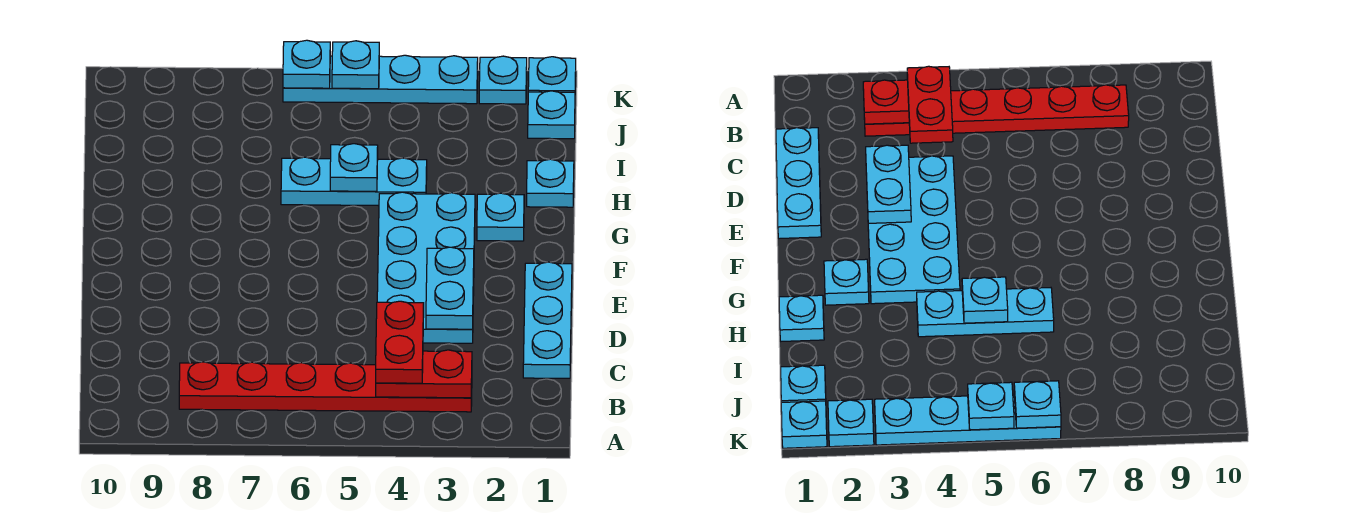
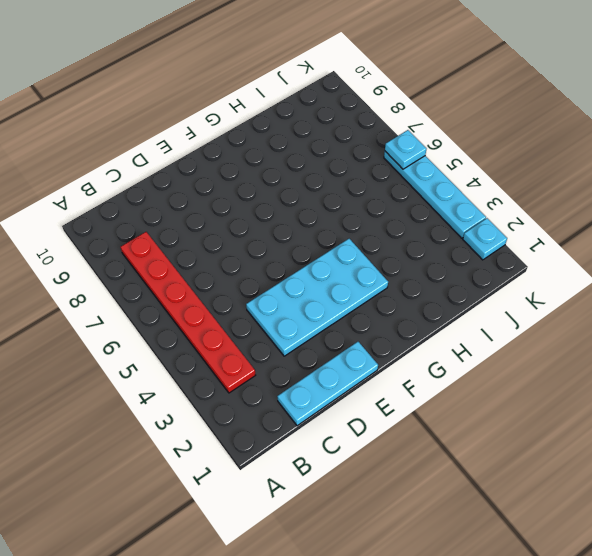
none -> cyan 1x1 plate [477,193,524,241]
none -> cyan 1x1 plate [527,159,574,207]
none -> cyan 1x3 plate [281,157,427,206]

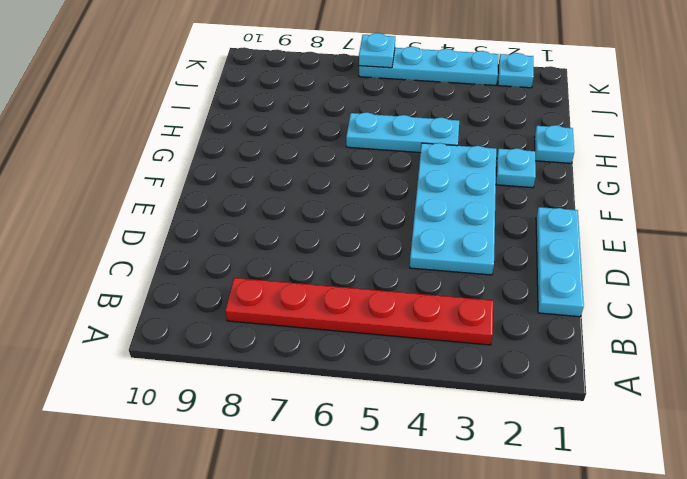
none -> cyan 1x1 plate [528,91,575,139]
none -> cyan 1x1 plate [528,57,576,92]
none -> red 1x2 plate [376,350,472,398]

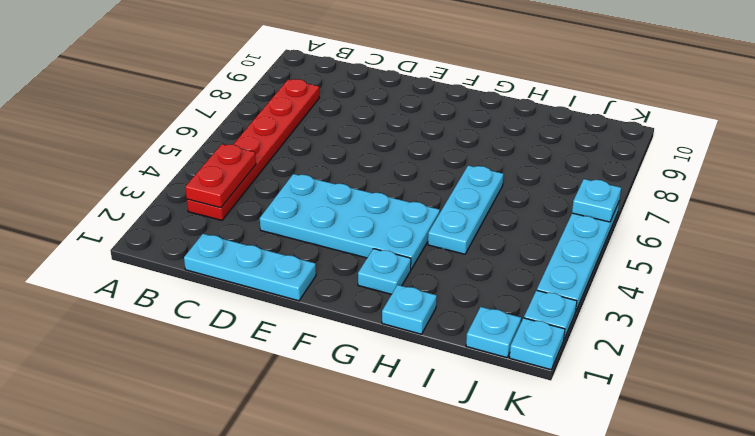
none -> cyan 1x2 plate [426,247,474,329]
none -> cyan 1x1 plate [330,144,378,191]
none -> cyan 1x1 plate [332,41,379,89]

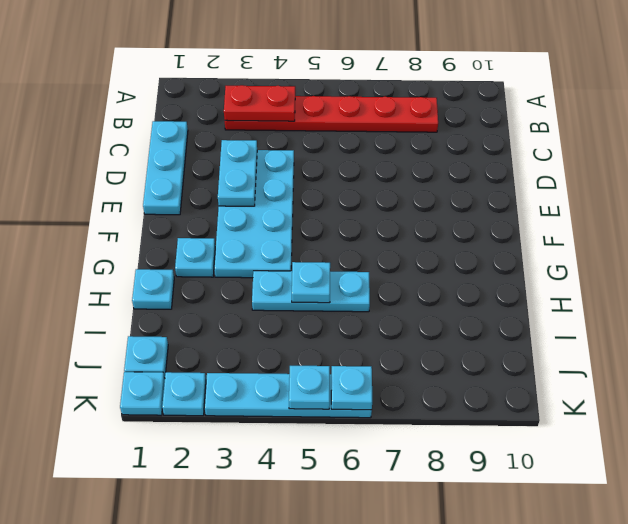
none -> red 1x2 plate [376,301,424,383]

